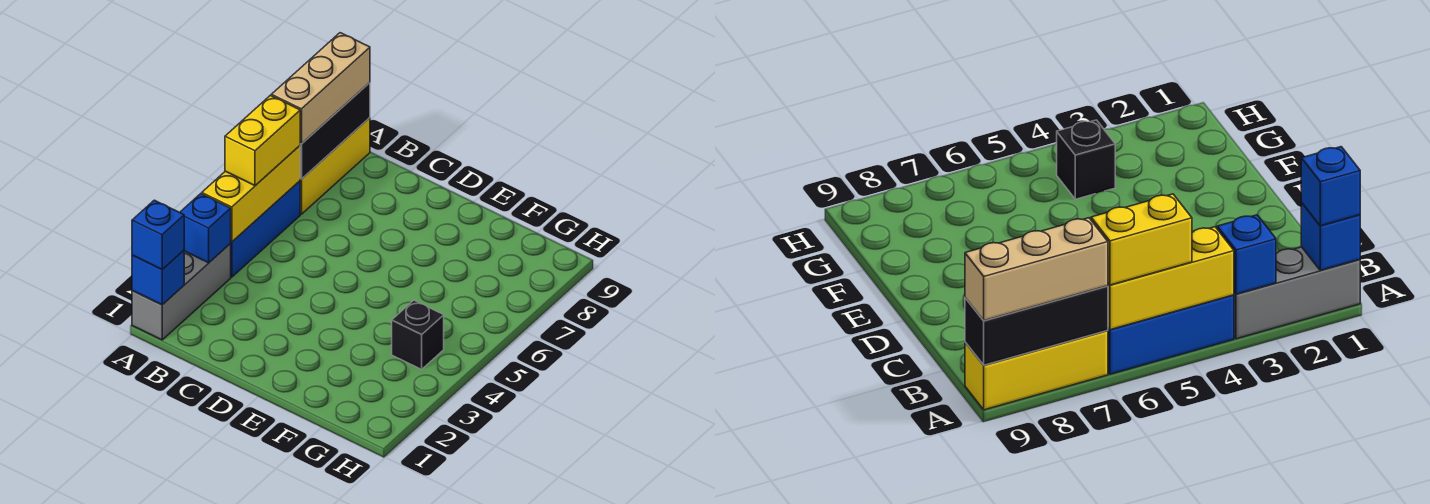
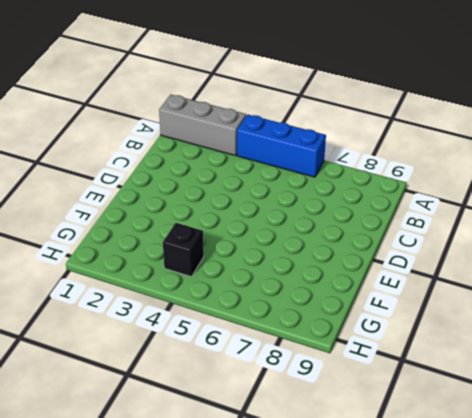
none -> yellow 1x3 brick [300,118,370,214]
none -> blue 1x1 brick [132,250,184,305]

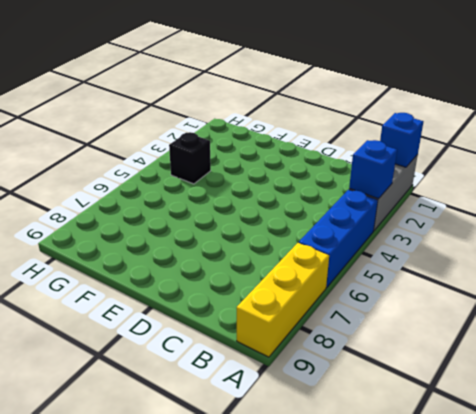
none -> yellow 1x3 brick [202,146,300,242]
none -> black 1x3 brick [300,83,370,179]

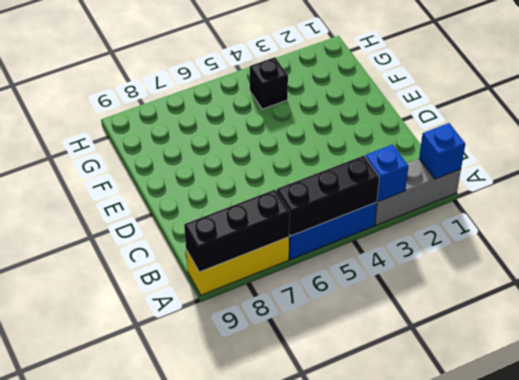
black 1x3 brick [277,156,379,236] -> yellow 1x3 brick [202,146,300,242]
none -> blue 1x1 brick [132,200,184,269]
none -> yellow 1x2 brick [225,95,300,186]

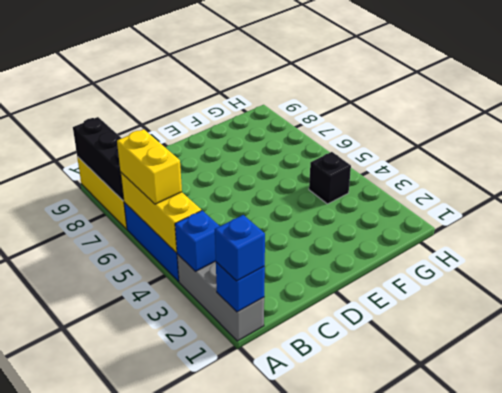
none -> tan 1x3 brick [271,33,370,144]

